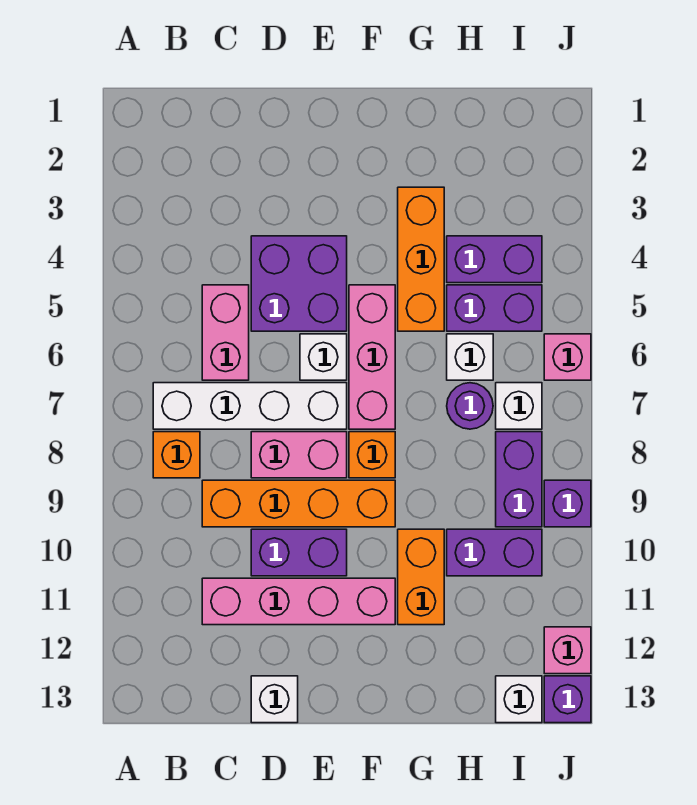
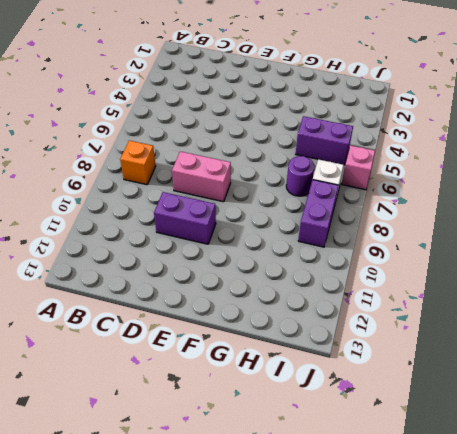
none -> white 1x4 brick [153,383,347,429]
none -> pink 1x2 brick [202,285,249,380]
none -> orange 1x4 brick [202,480,395,527]

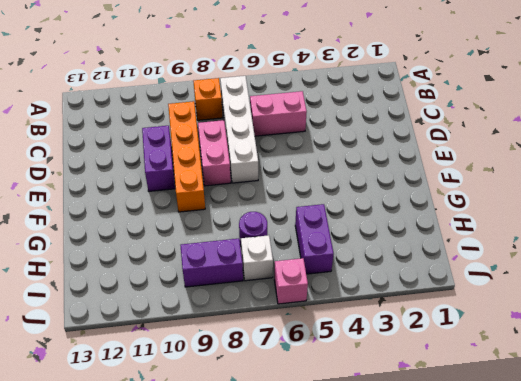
none -> pink 1x4 brick [202,578,395,625]
none -> purple 2x2 brick [251,236,347,331]
none -> white 1x1 brick [251,676,298,723]

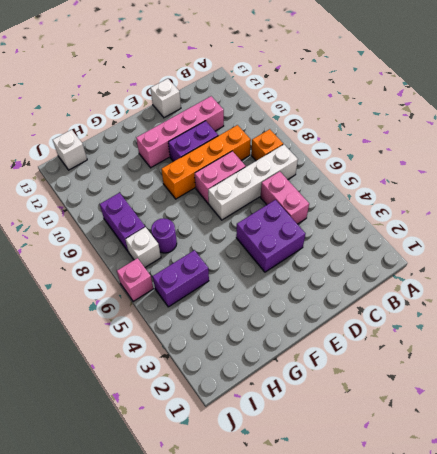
none -> white 1x1 brick [300,334,347,380]
none -> pink 1x3 brick [349,285,395,429]
none -> orange 1x1 brick [349,432,395,478]

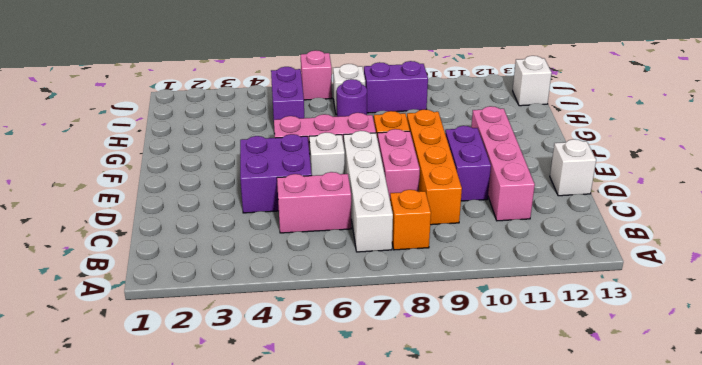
none -> orange 1x3 brick [398,187,444,331]
none -> orange 1x2 brick [398,529,444,625]
none -> purple 1x2 brick [447,236,542,283]

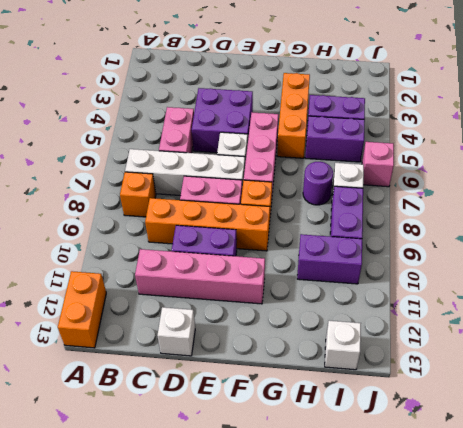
orange 1x2 brick [58,271,106,348] -> orange 1x2 brick moved to [398,529,444,625]
none -> white 1x1 brick [447,334,493,380]
none -> purple 1x1 brick [544,480,591,527]
none -> pink 1x1 brick [544,627,591,674]

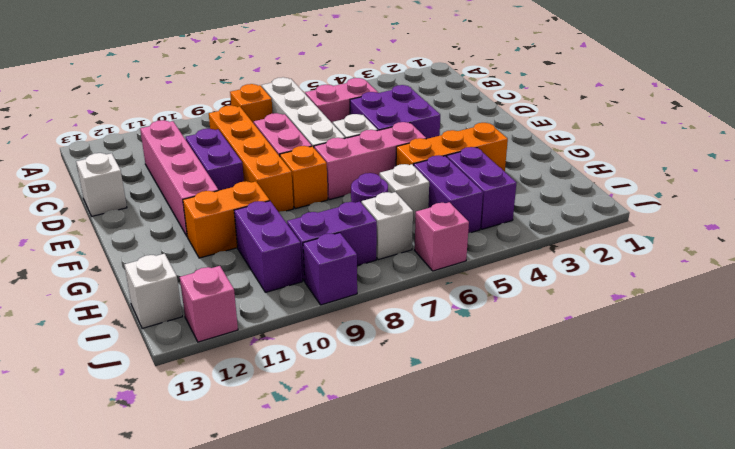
none -> purple 1x1 brick [544,676,591,723]

